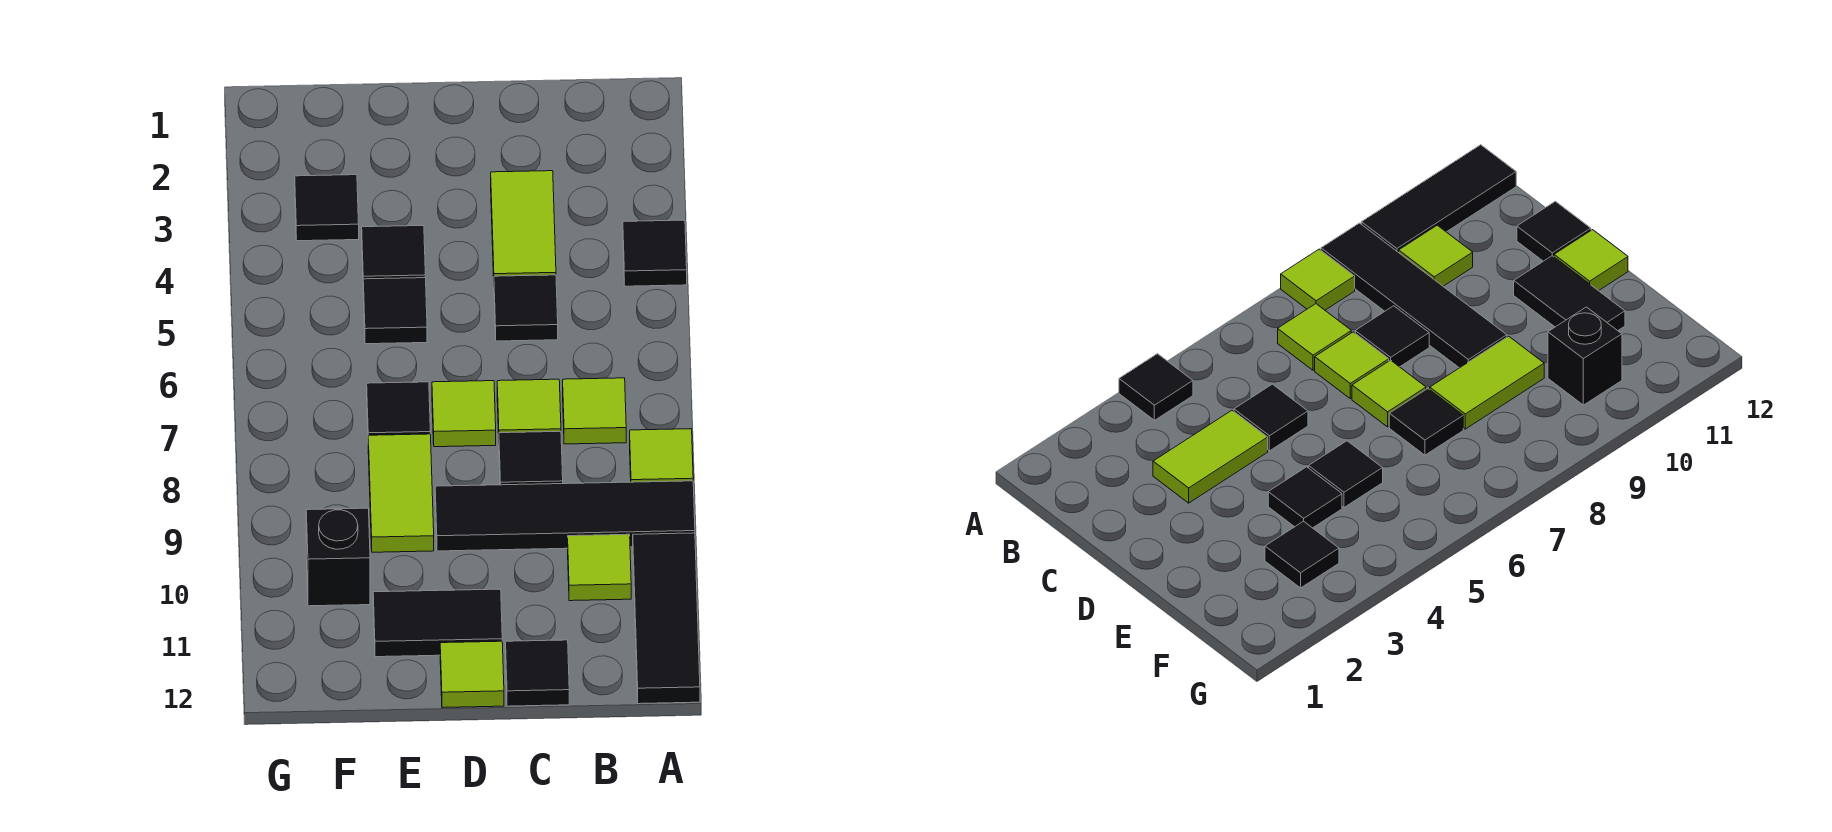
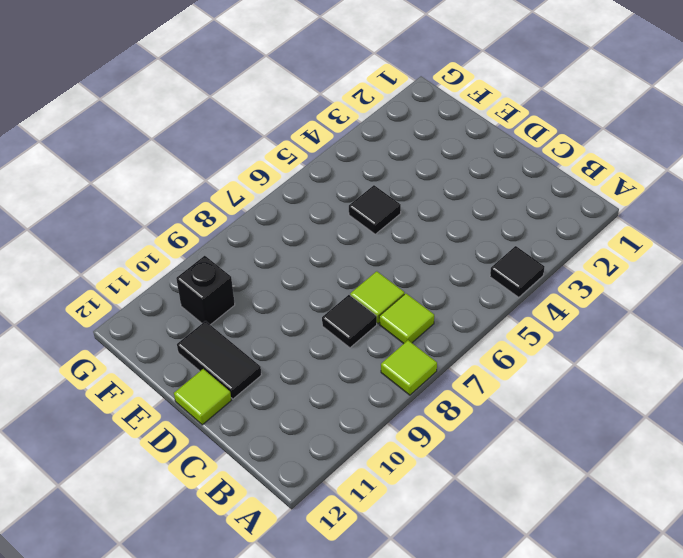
none -> black 1x4 tile [435,481,695,551]
none -> black 1x3 tile [633,533,700,704]
none -> lime 1x1 tile [568,534,631,601]

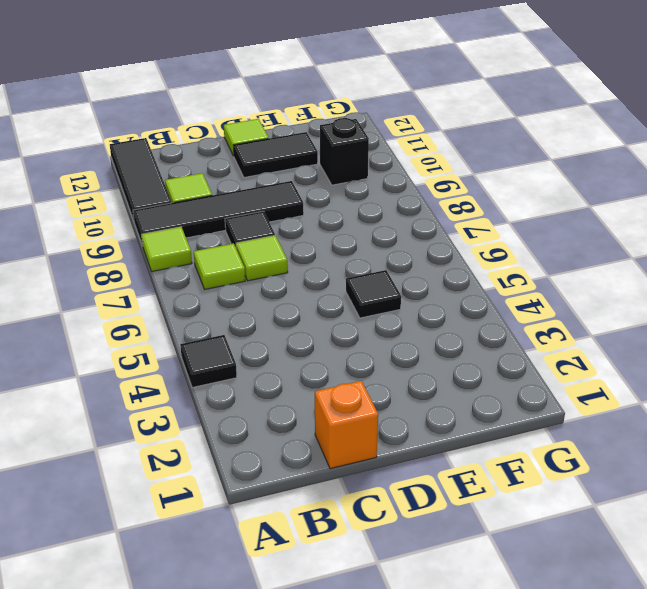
orange 1x1 brick [315,381,378,469] -> none
none -> lime 1x2 tile [491,171,556,277]
none -> black 1x1 tile [494,275,558,341]
none -> black 1x1 tile [506,640,569,706]

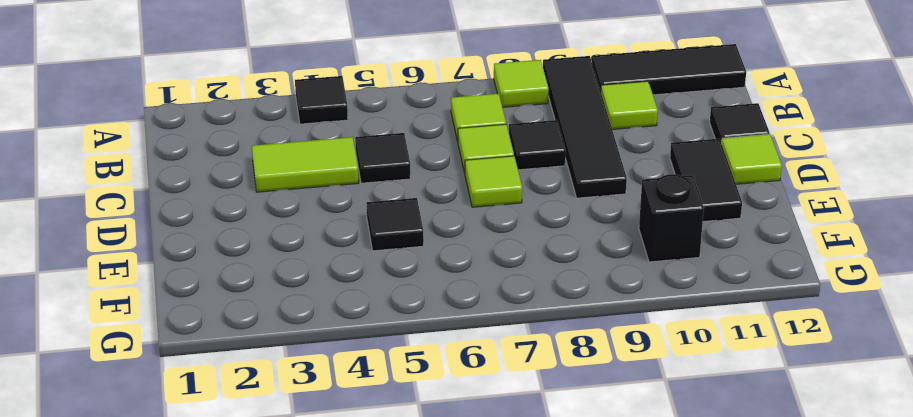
none -> black 1x1 tile [362,225,425,279]
none -> black 1x1 tile [367,382,430,435]
none -> lime 1x2 tile [368,434,434,552]

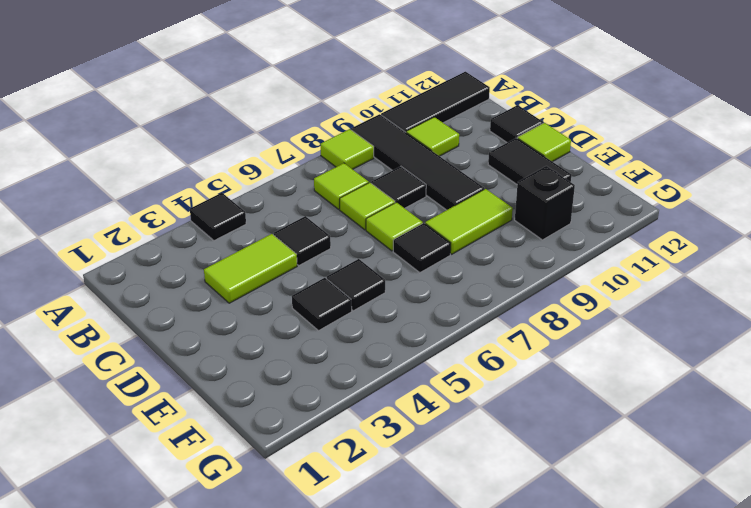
none -> black 1x1 tile [295,175,359,241]

